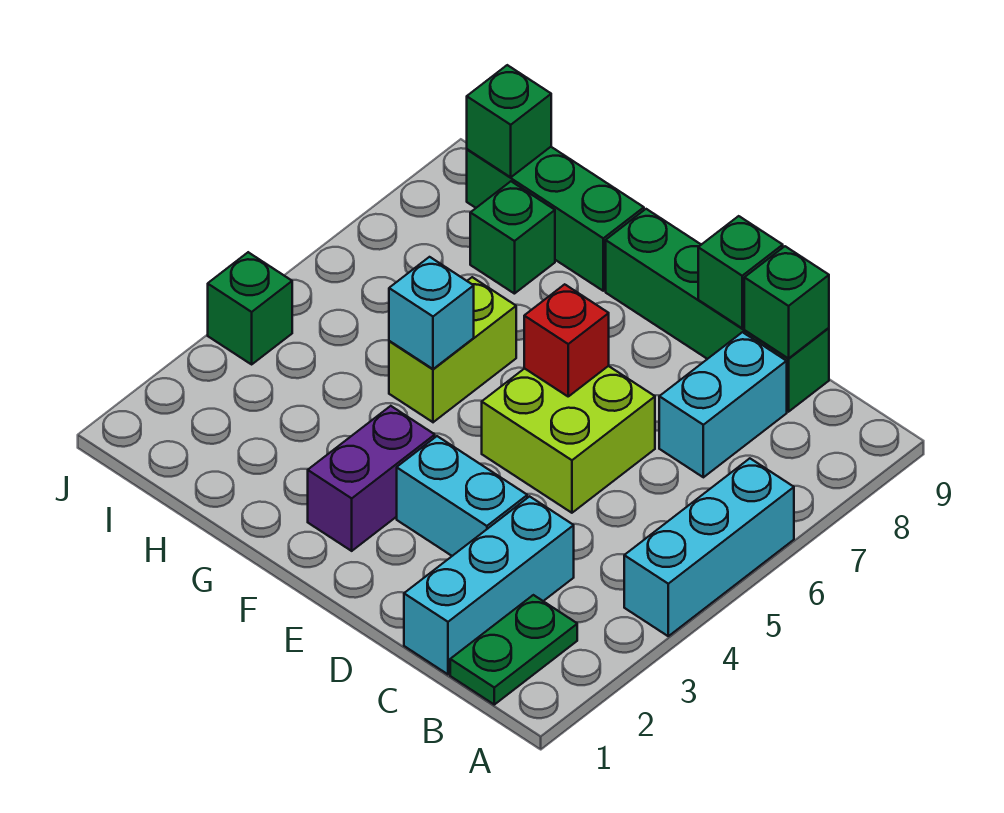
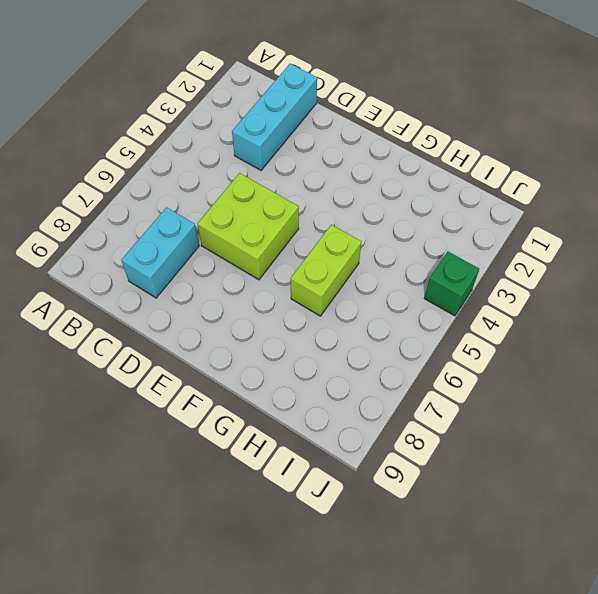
none -> cyan 1x3 brick [624,458,794,636]
none -> green 1x2 plate [450,595,577,705]
none -> green 1x4 brick [606,209,829,412]

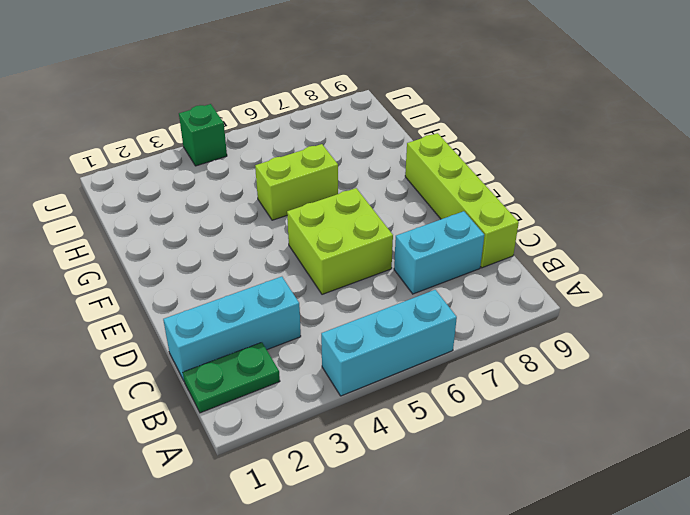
lime 1x4 brick [405,133,519,268] -> green 1x4 brick [606,209,829,412]
none -> cyan 1x2 brick [397,436,527,556]
none -> purple 1x2 brick [308,406,435,551]
none -> green 1x3 brick [467,147,644,291]

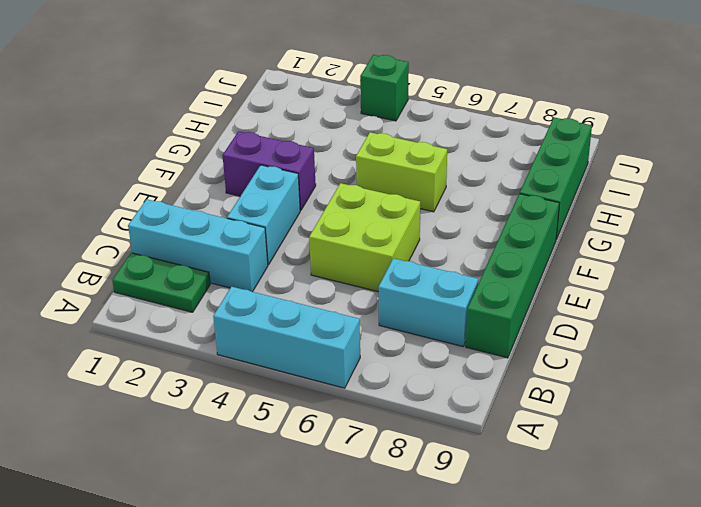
none -> green 1x1 brick [470,181,555,294]
none -> green 1x1 brick [744,246,829,358]
none -> green 1x1 brick [698,216,783,328]

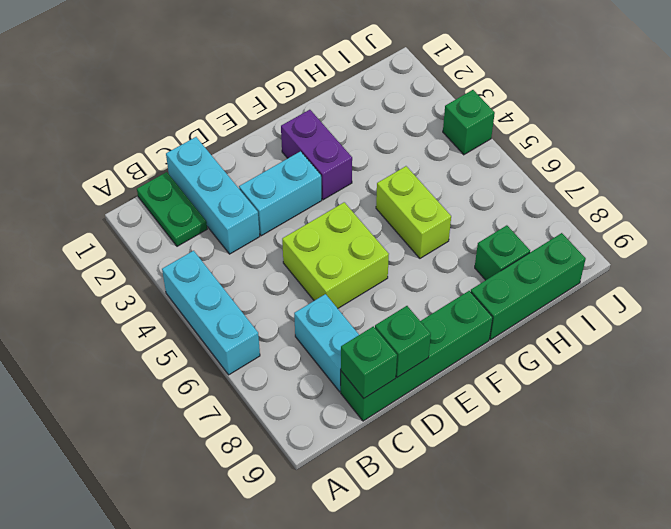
none -> red 1x1 brick [524,284,609,396]
none -> cyan 1x1 brick [389,257,474,369]
none -> green 1x1 brick [467,65,551,177]

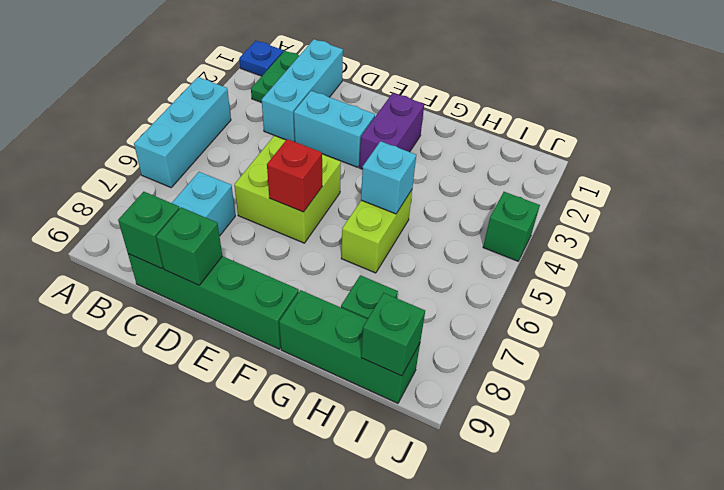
blue 1x1 plate [239,41,283,76] -> none

